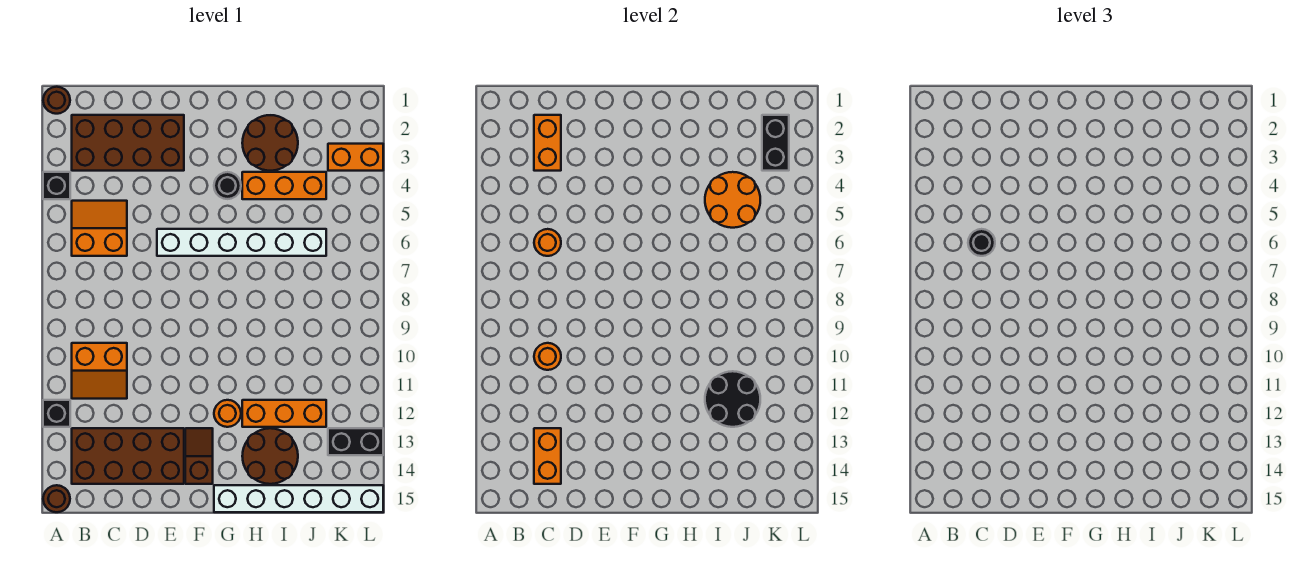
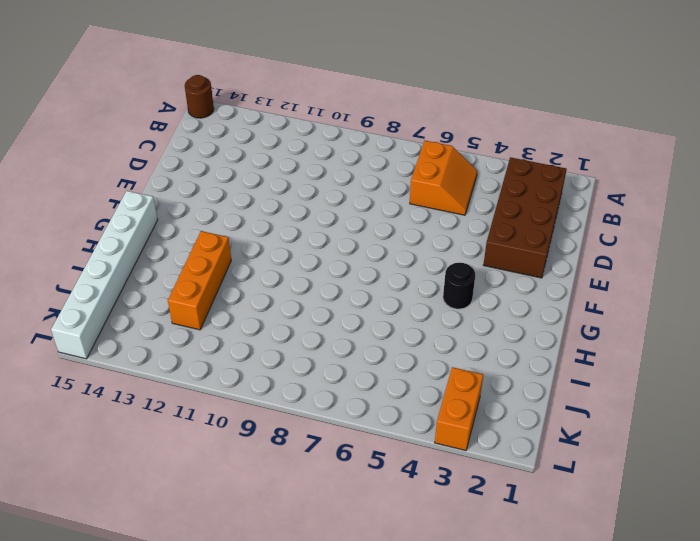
none -> brown 1x1 round brick [43,87,70,114]
none -> black 1x1 brick [43,172,70,199]
none -> black 1x1 brick [43,400,70,427]

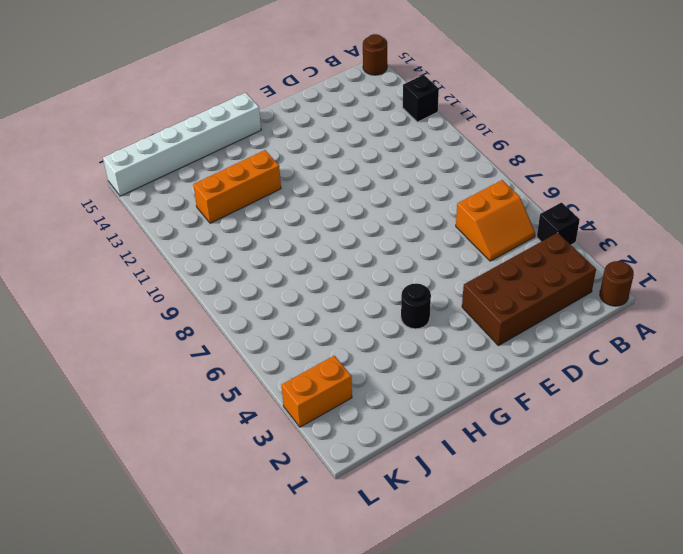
none -> orange 2x2 slope [72,343,127,399]
none -> brown 2x4 brick [72,428,184,484]
none -> white 1x6 brick [157,229,326,256]

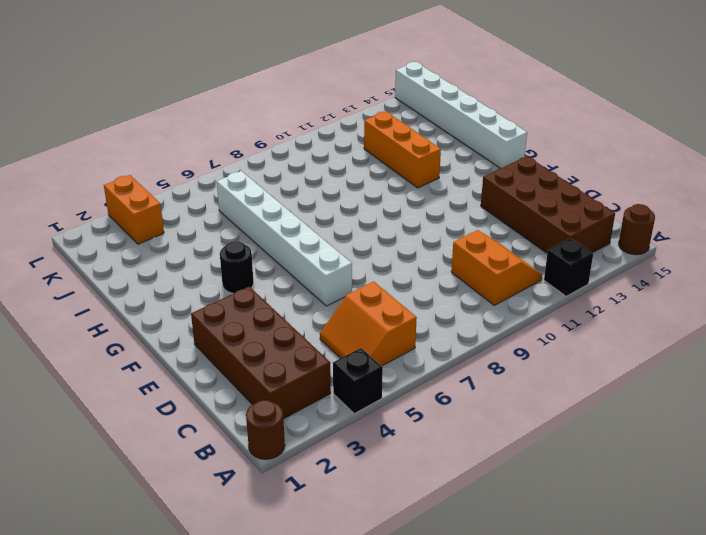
none -> brown 1x2 slope [185,428,213,484]
none -> orange 1x1 round brick [214,400,241,427]
none -> brown 2x2 round brick [242,115,298,171]

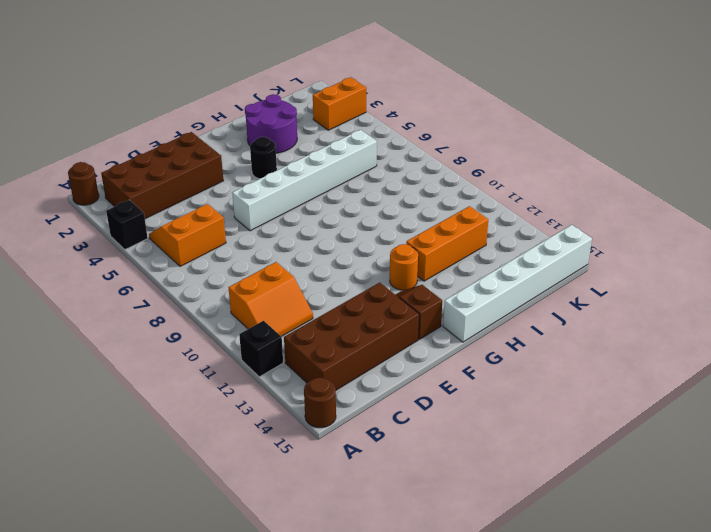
purple 2x2 round brick [245,94,297,153] -> brown 2x2 round brick [242,115,298,171]
none -> orange 1x3 brick [242,172,326,199]
none -> brown 2x2 round brick [242,428,298,484]
none -> black 1x2 brick [328,428,383,455]

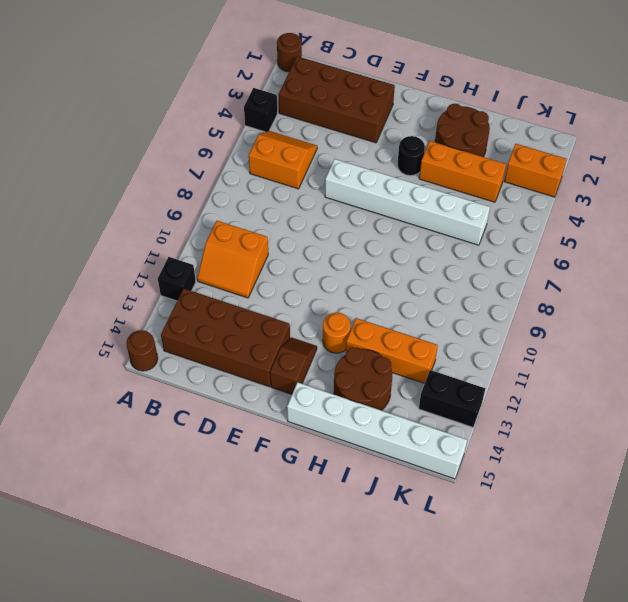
none -> orange 1x2 brick [534,115,561,171]
none -> orange 1x1 round brick [534,229,561,256]
none -> orange 1x1 round brick [534,343,561,370]

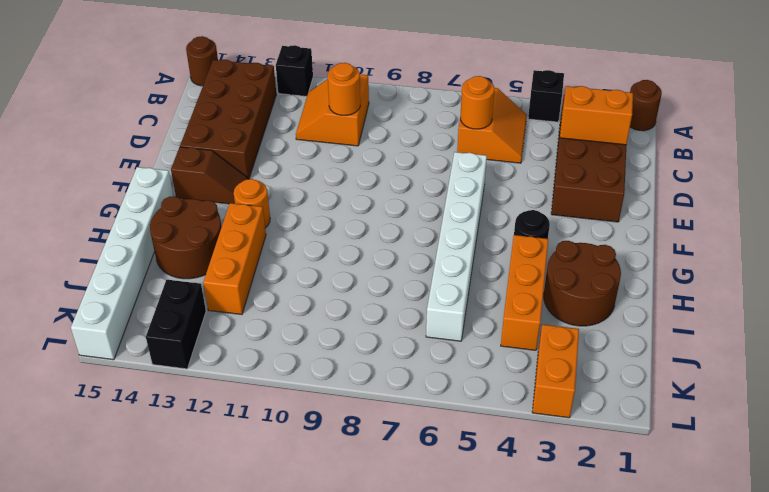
none -> orange 1x2 brick [534,428,561,484]
none -> orange 2x2 round brick [705,172,760,228]
none -> black 2x2 round brick [705,371,760,427]

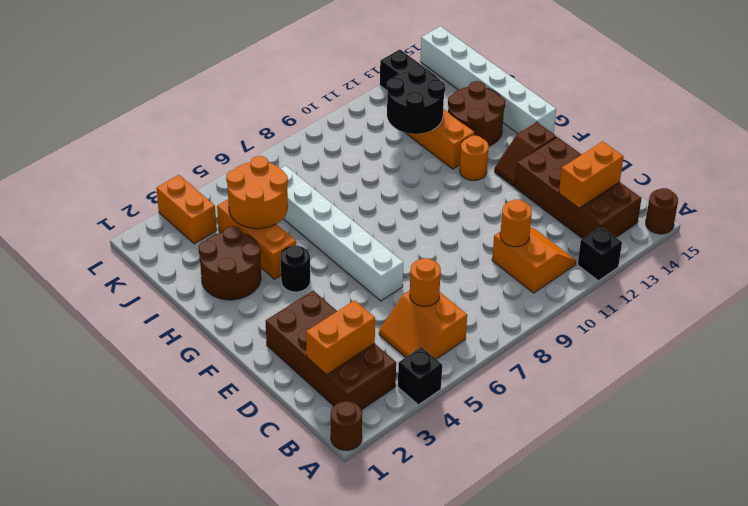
none -> black 1x2 brick [762,115,789,171]
none -> black 1x1 round brick [968,229,995,256]

